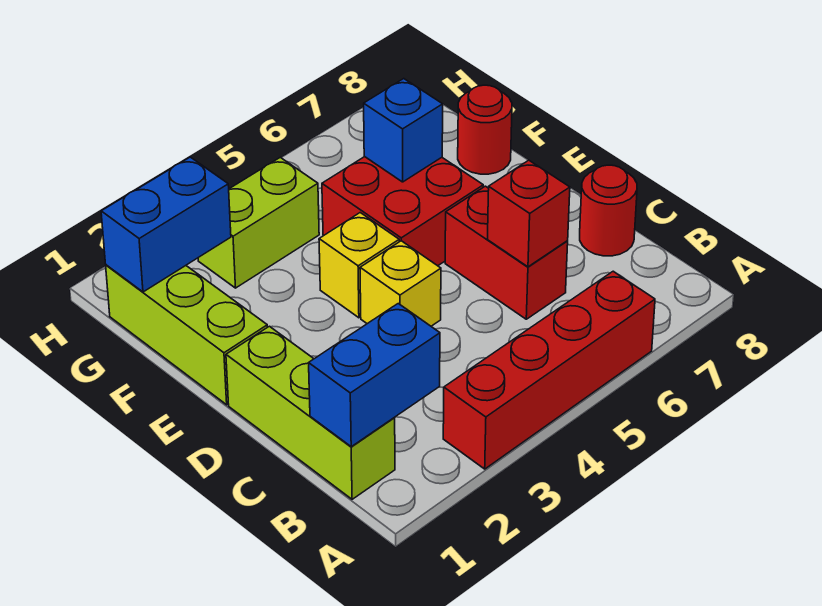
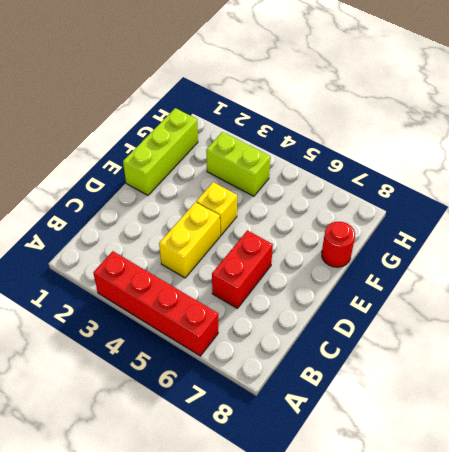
yellow 1x2 brick [159,202,220,278] -> yellow 1x1 brick [360,241,441,326]
none -> lime 1x3 brick [226,326,395,499]
none -> red 1x1 round brick [580,165,637,256]
none -> red 2x2 brick [322,157,483,266]

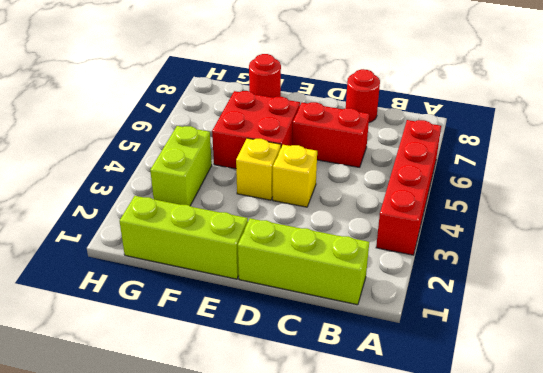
none -> blue 1x2 brick [309,304,440,447]
none -> red 1x1 brick [488,160,570,267]
none -> blue 1x1 brick [364,79,443,182]

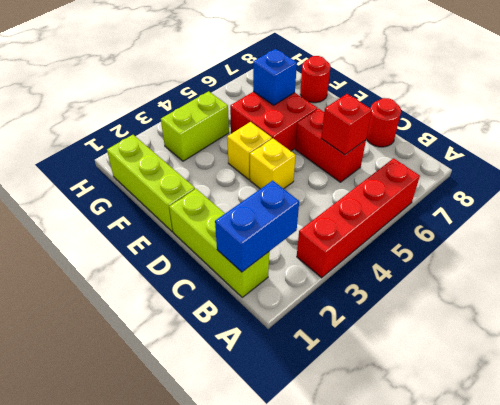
none -> blue 1x2 brick [101,157,231,292]

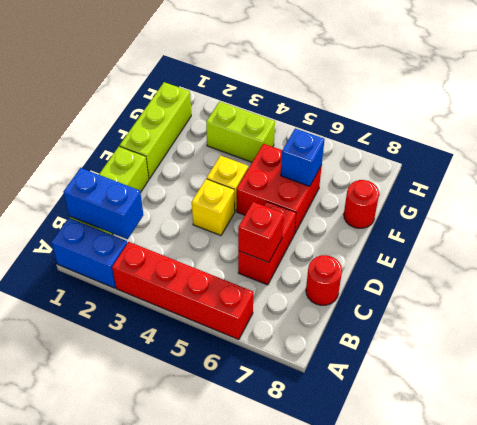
blue 1x2 brick [51,218,127,288] -> blue 1x2 brick moved to [101,157,231,292]

